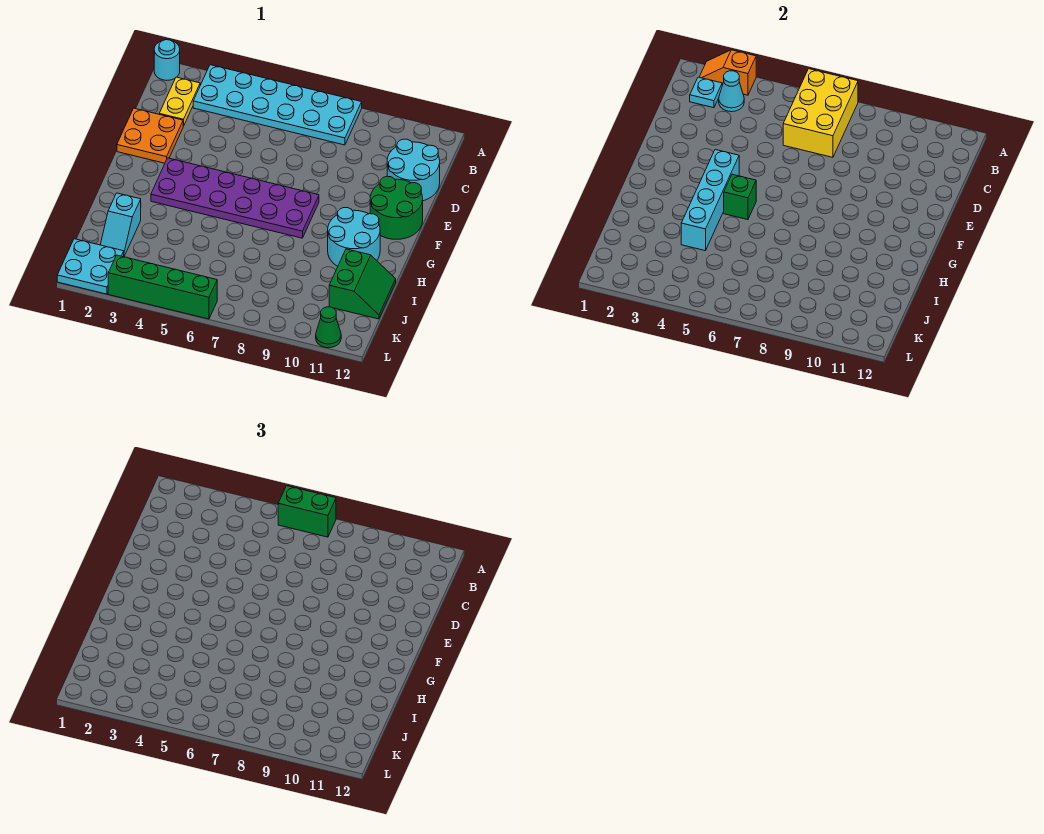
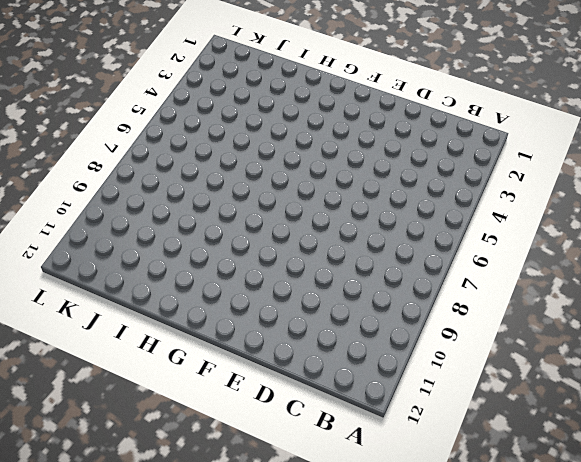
none -> cyan 1x1 round brick [154,40,180,80]
none -> cyan 2x6 plate [193,65,362,145]
none -> yellow 1x2 plate [159,77,200,126]

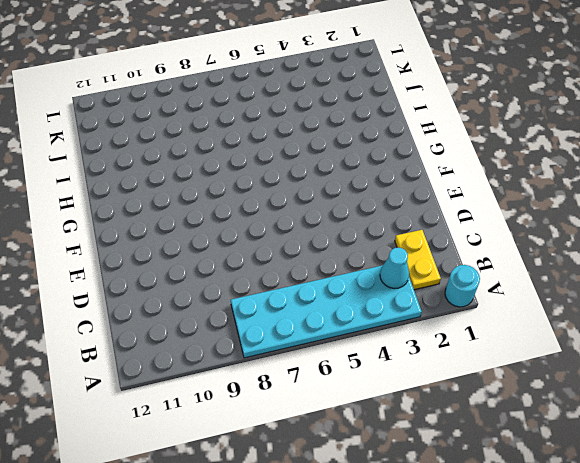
none -> cyan 2x2 round brick [387,139,440,201]
none -> orange 2x2 plate [117,108,183,163]
none -> green 2x2 round brick [370,176,423,239]

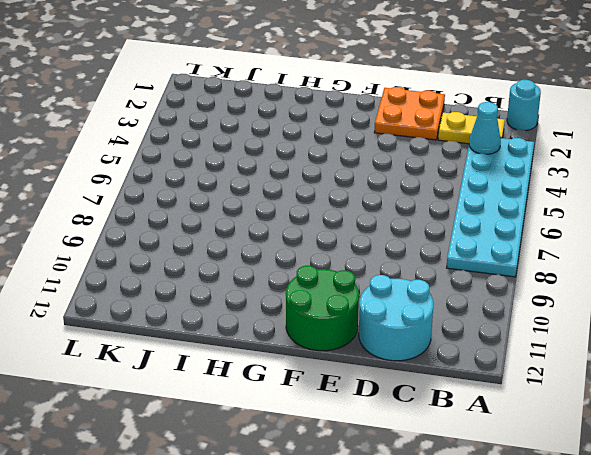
none -> purple 2x6 plate [151,158,319,238]
none -> cyan 2x2 round brick [328,208,380,266]
none -> cyan 1x2 slope [100,193,141,256]

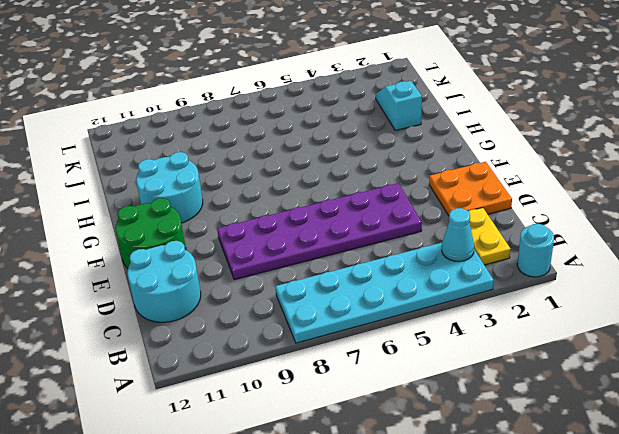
purple 2x6 plate [217,183,422,280] -> purple 2x6 plate moved to [151,158,319,238]
none -> green 2x2 slope [329,249,396,319]
none -> cyan 2x2 plate [57,239,124,294]
none -> green 1x4 brick [108,255,217,319]

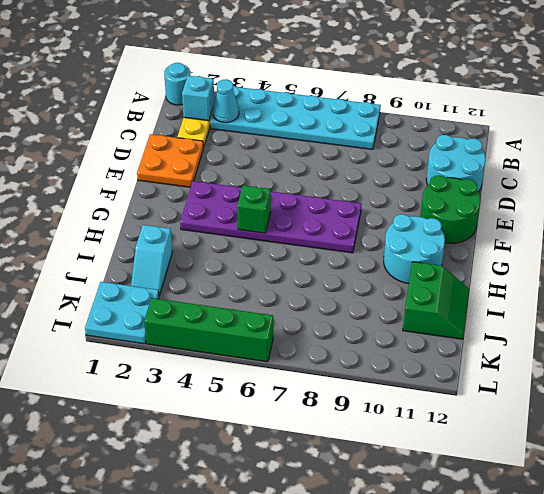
cyan 1x1 brick [182,76,214,121] -> cyan 1x1 plate [690,77,722,108]
none -> green 1x1 cone [316,307,341,348]
none -> orange 1x2 slope [700,50,756,95]
none -> yellow 2x3 brick [783,69,858,157]

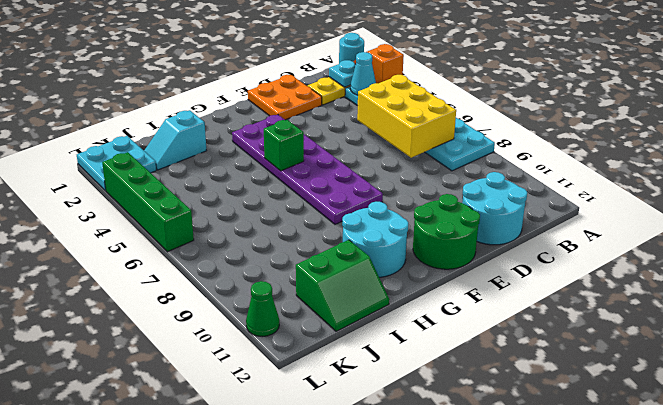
yellow 2x3 brick [357,75,456,158] -> yellow 2x3 brick turned to [783,69,858,157]
none -> cyan 1x4 brick [681,150,739,251]
none -> green 1x2 brick [278,486,336,537]

